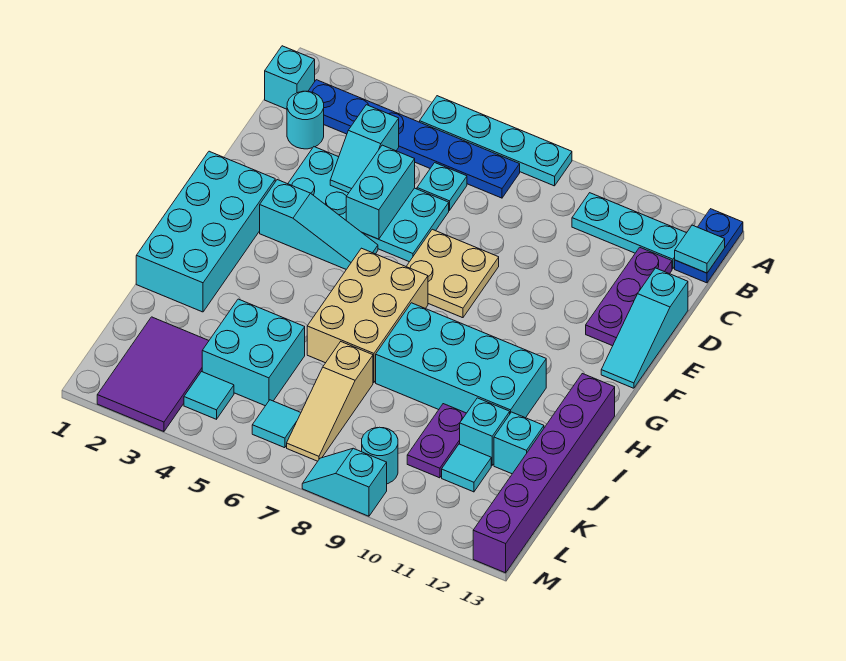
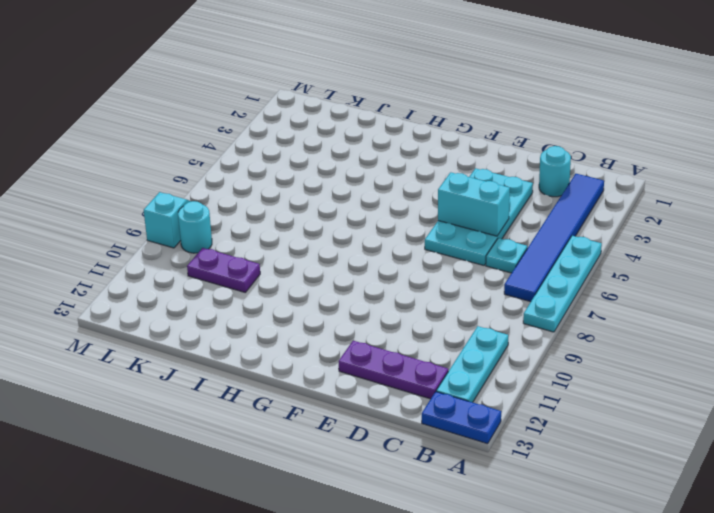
blue 1x6 tile [504,174,604,302] -> blue 1x6 plate [309,80,520,198]
none -> cyan 1x1 brick [265,46,315,109]
none -> cyan 1x3 slope [601,268,688,388]
none -> tan 2x2 plate [406,229,499,318]
none -> cyan 2x4 brick [136,151,275,312]

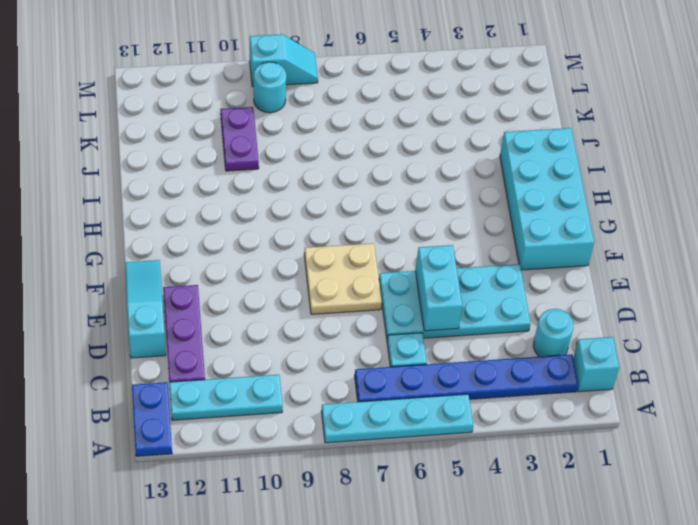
none -> cyan 1x3 slope [260,180,378,269]
none -> tan 2x3 brick [307,248,428,383]
none -> cyan 2x4 brick [376,303,546,418]
none -> purple 1x6 brick [473,374,615,573]

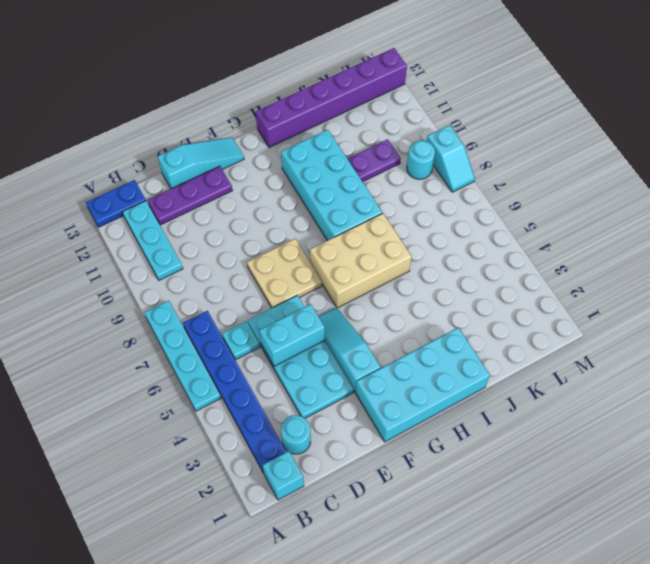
none -> cyan 2x2 brick [202,299,305,406]
none -> tan 1x3 slope [287,342,373,461]
none -> cyan 1x1 brick [460,398,510,465]
none -> cyan 1x1 brick [494,412,544,474]

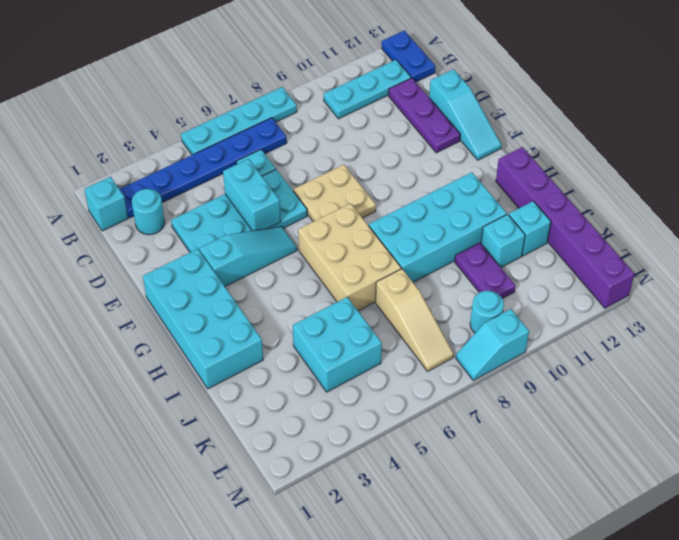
none -> purple 2x3 tile [97,317,209,432]
none -> cyan 1x1 tile [442,444,491,492]
none -> cyan 1x1 tile [184,372,234,419]
none -> cyan 1x1 tile [252,400,301,448]

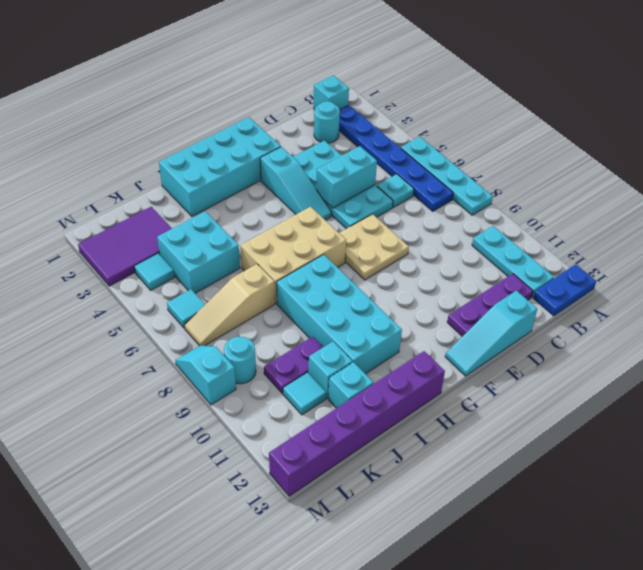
none -> cyan 1x1 tile [675,225,725,273]
none -> cyan 1x2 slope [330,105,399,193]

